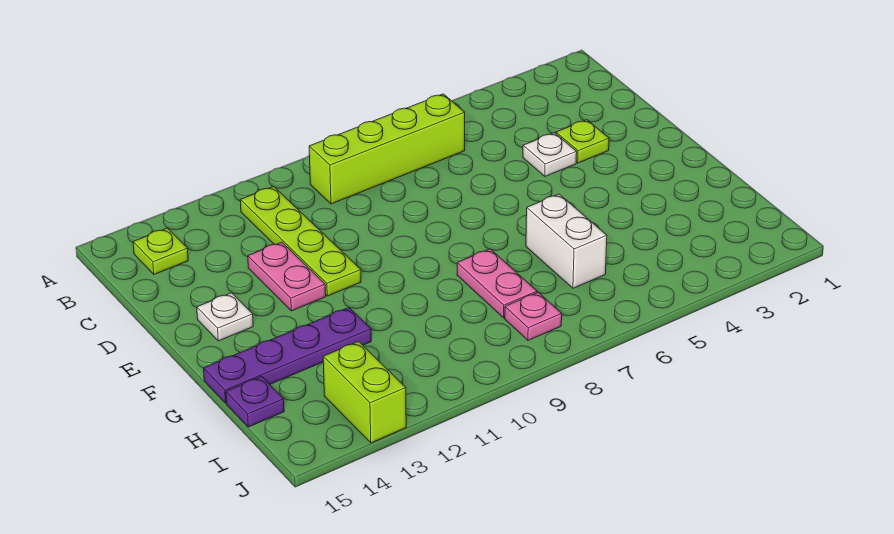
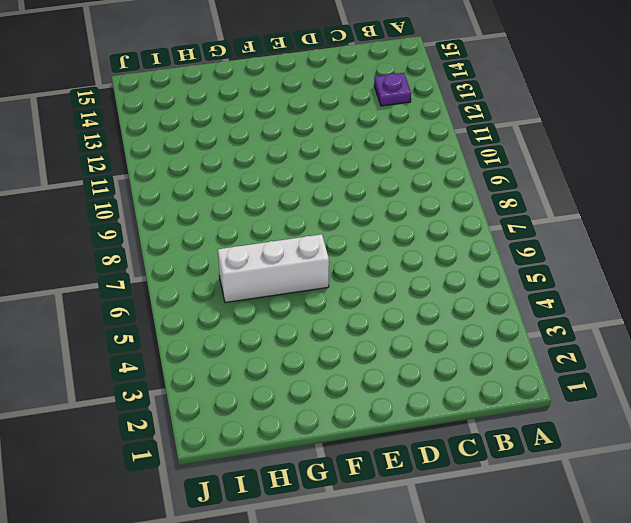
purple 1x1 plate [374,73,411,106] -> purple 1x1 plate moved to [226,376,284,427]
white 1x3 brick [218,234,329,303] -> white 1x2 brick [526,194,607,288]
none -> lime 1x4 brick [309,94,465,204]
none -> lime 1x4 plate [240,186,361,296]
none -> lime 1x1 plate [133,228,188,274]

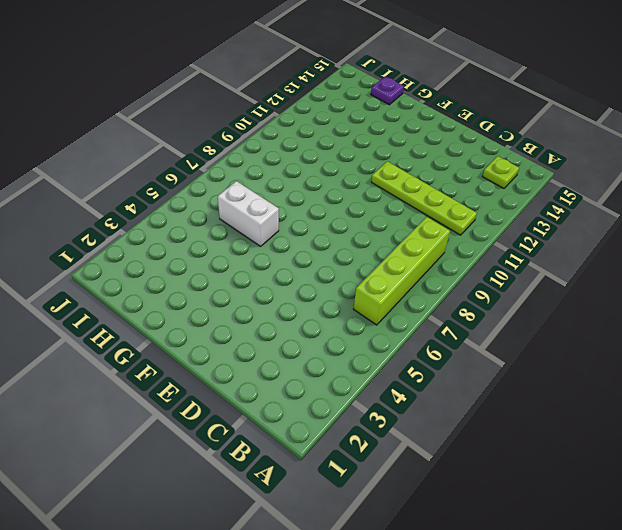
none -> lime 1x1 plate [556,120,609,163]
none -> white 1x1 plate [523,133,577,176]
none -> pink 1x2 plate [248,242,326,311]

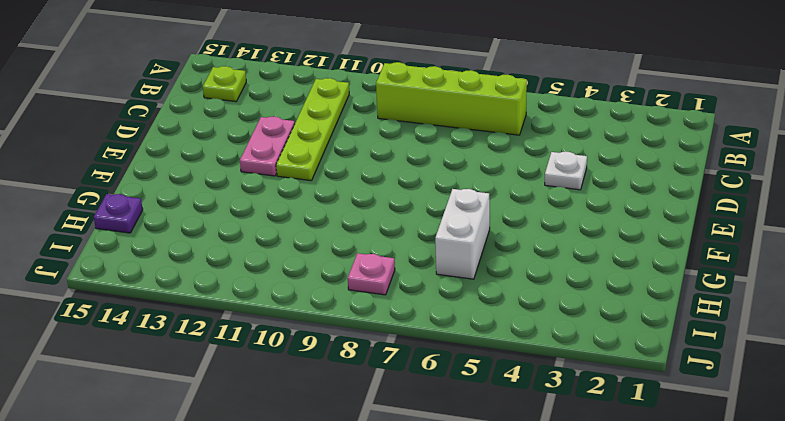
none -> lime 1x1 plate [556,120,609,163]
none -> white 1x1 plate [197,293,253,341]
none -> pink 1x2 plate [457,249,537,318]

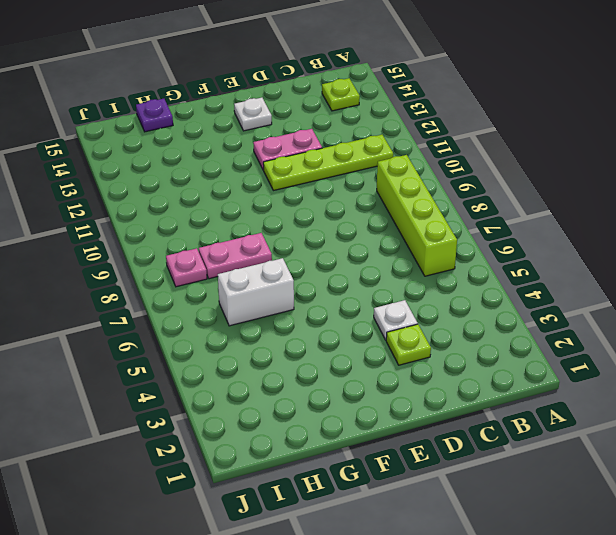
none -> purple 1x4 plate [204,308,371,403]
none -> lime 1x2 brick [323,341,406,443]

